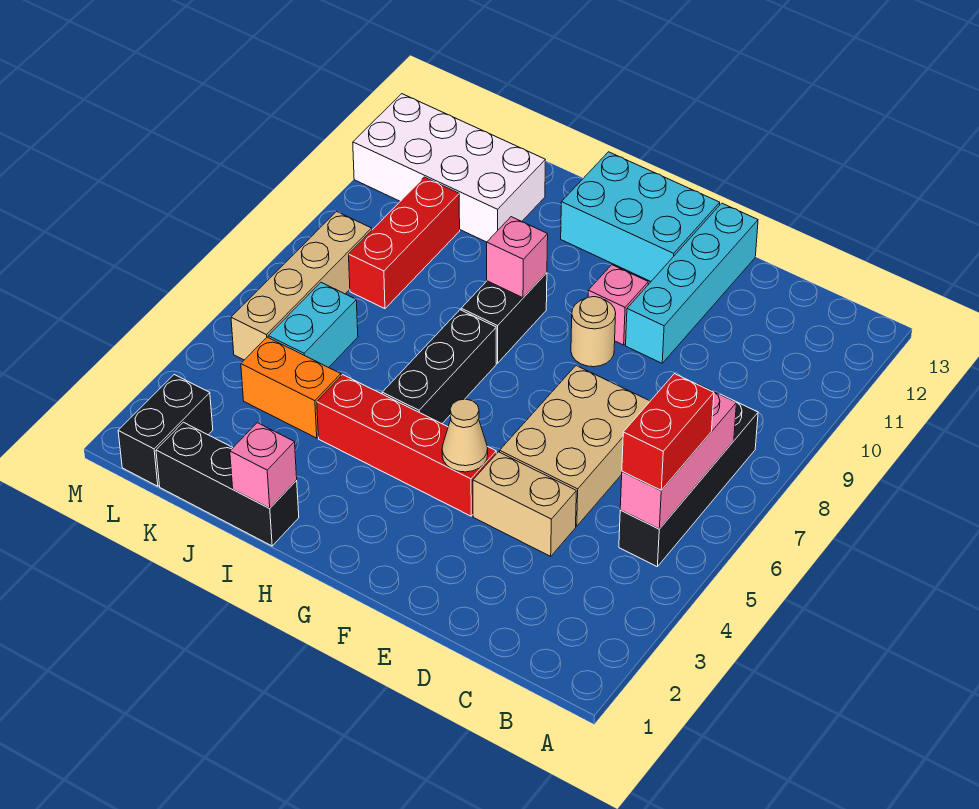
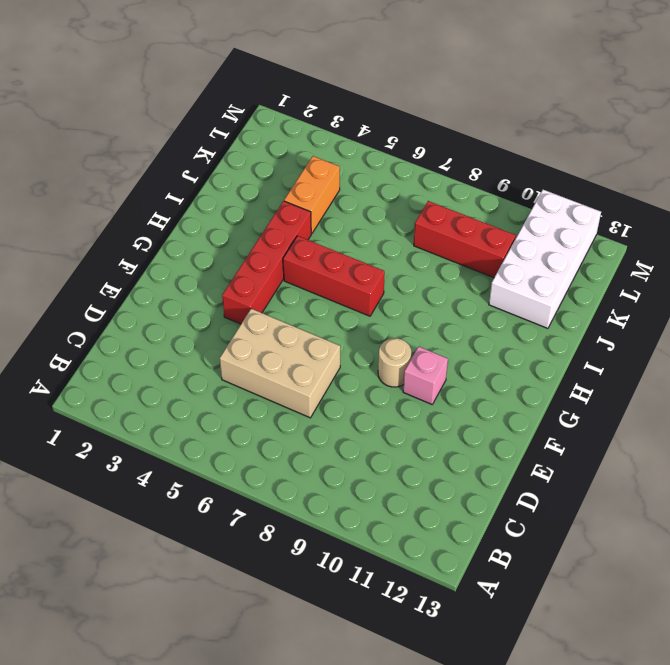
red 1x3 brick [283,236,385,316] -> black 1x3 brick [382,310,496,424]
none -> black 1x4 brick [619,394,758,566]
none -> tan 1x2 brick [473,452,576,556]
none -> cyan 1x4 brick [626,203,758,363]

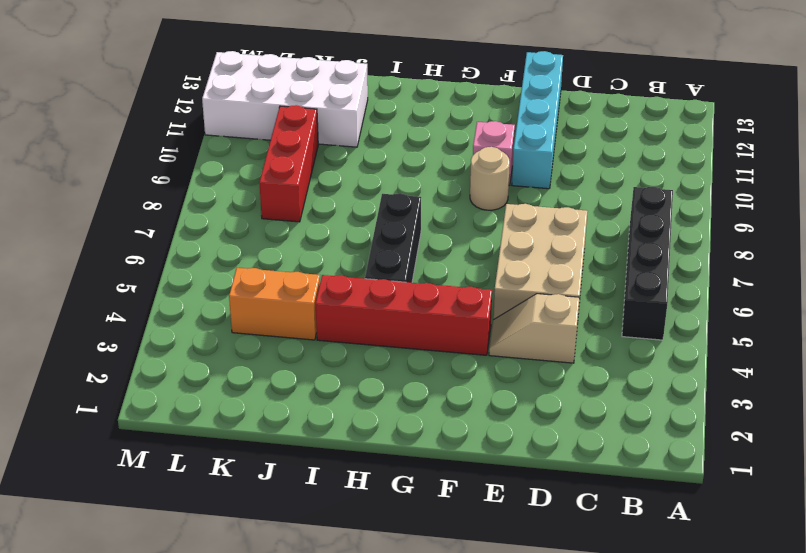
tan 1x2 slope [489,294,580,363] -> tan 1x2 brick [473,452,576,556]
none -> cyan 2x3 brick [561,152,720,281]
none -> black 1x2 brick [461,273,547,363]
none -> black 1x3 brick [156,422,299,546]

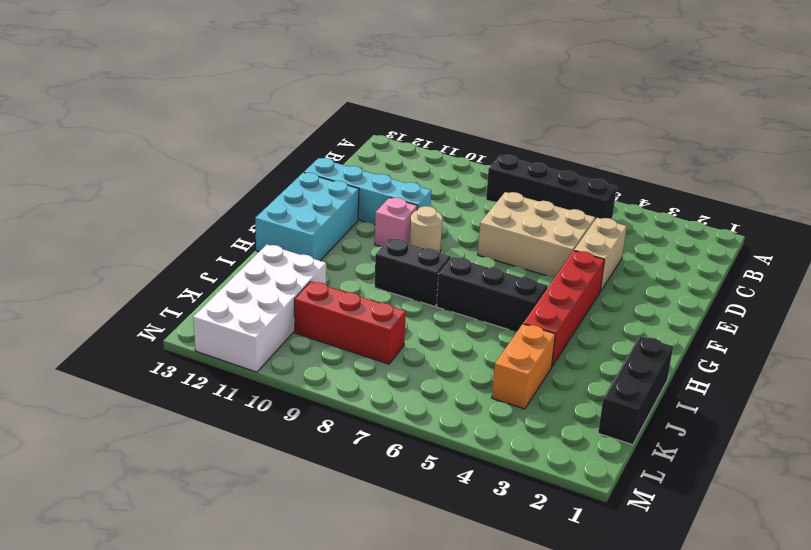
none -> cyan 1x2 brick [268,283,358,368]
none -> black 1x2 brick [118,375,213,486]
none -> tan 1x4 brick [231,212,372,360]

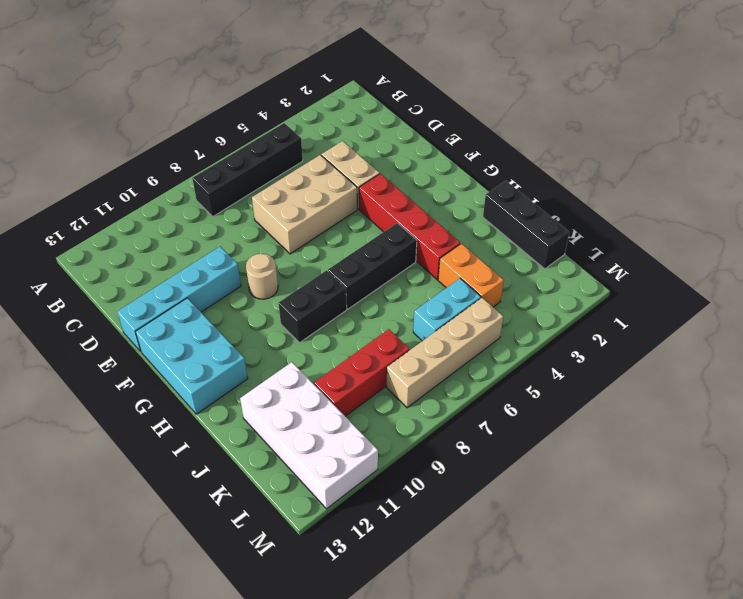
none -> pink 1x1 brick [588,265,648,345]
none -> black 1x2 brick [118,375,213,486]
none -> pink 1x3 brick [620,384,737,529]

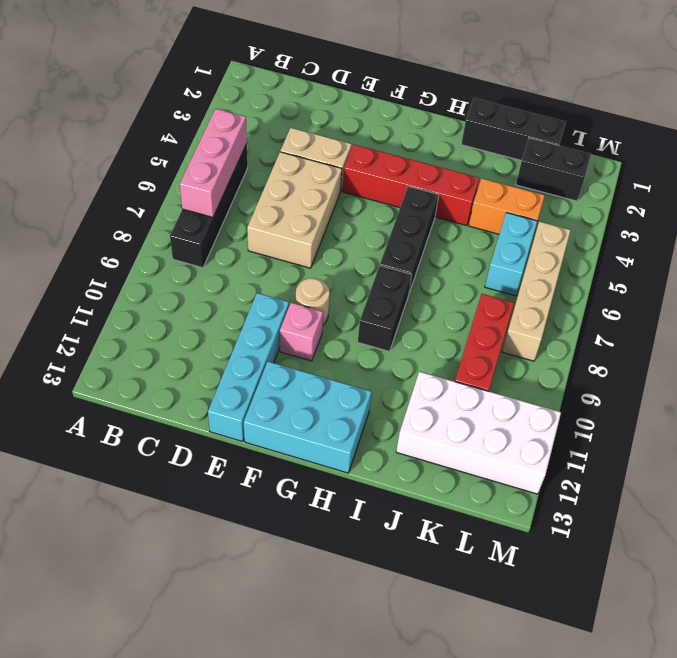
black 1x2 brick [516,138,591,201] -> black 1x2 brick turned to [118,375,213,486]
none -> tan 1x1 cone [442,399,488,472]
none -> pink 1x1 brick [487,217,548,298]
none -> pink 1x1 brick [230,423,297,508]

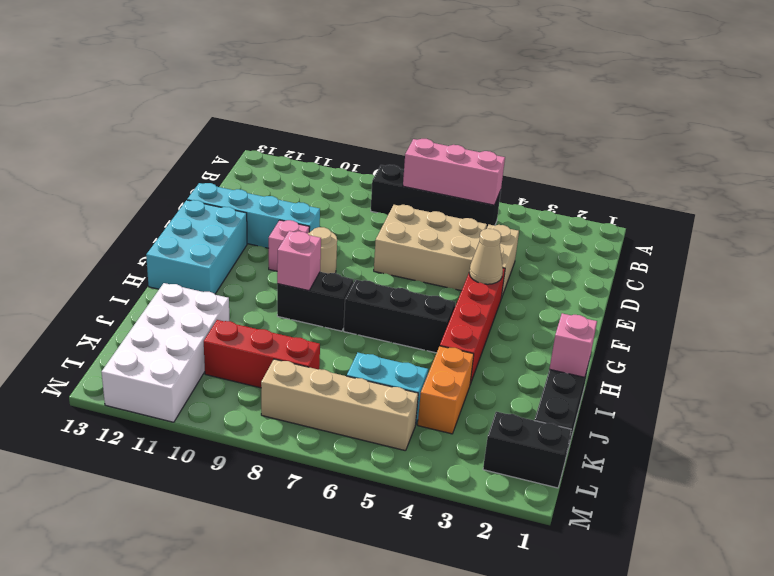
none -> red 1x2 brick [622,374,714,490]

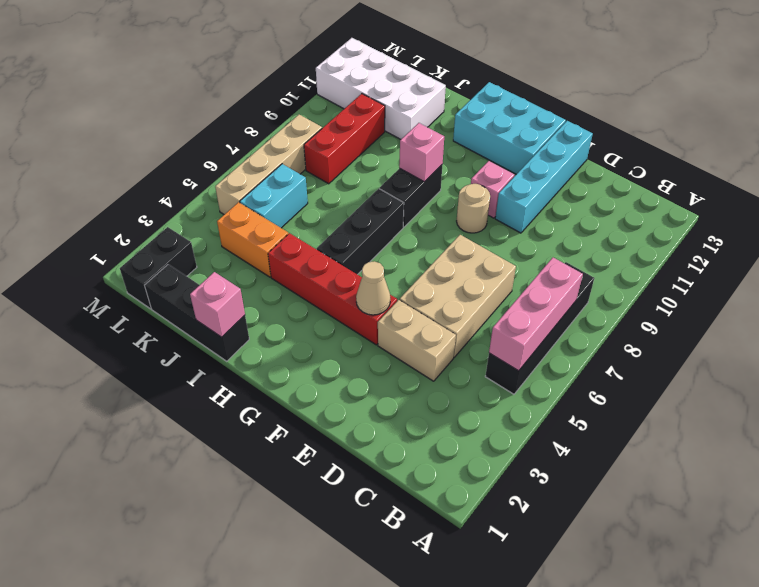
none -> red 1x2 brick [622,374,714,490]

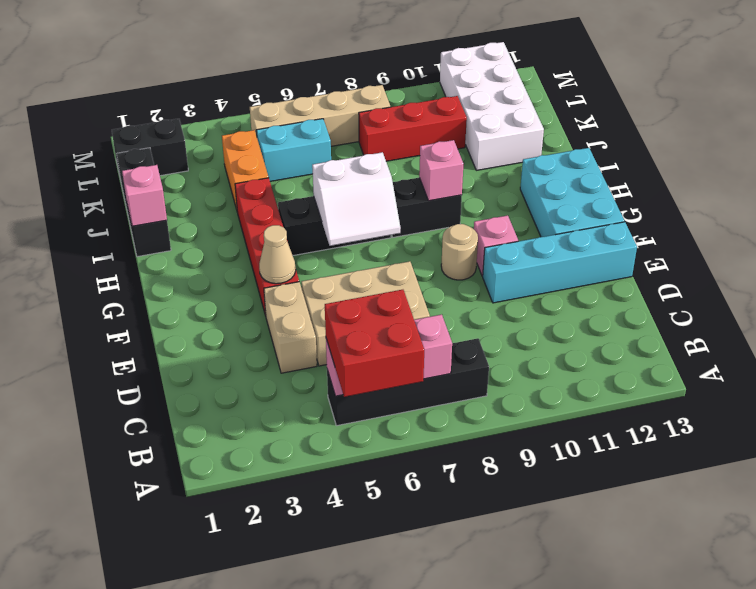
red 2x2 brick [325,290,424,397] -> red 1x2 brick [622,374,714,490]
white 2x2 slope [312,152,401,246] -> none

